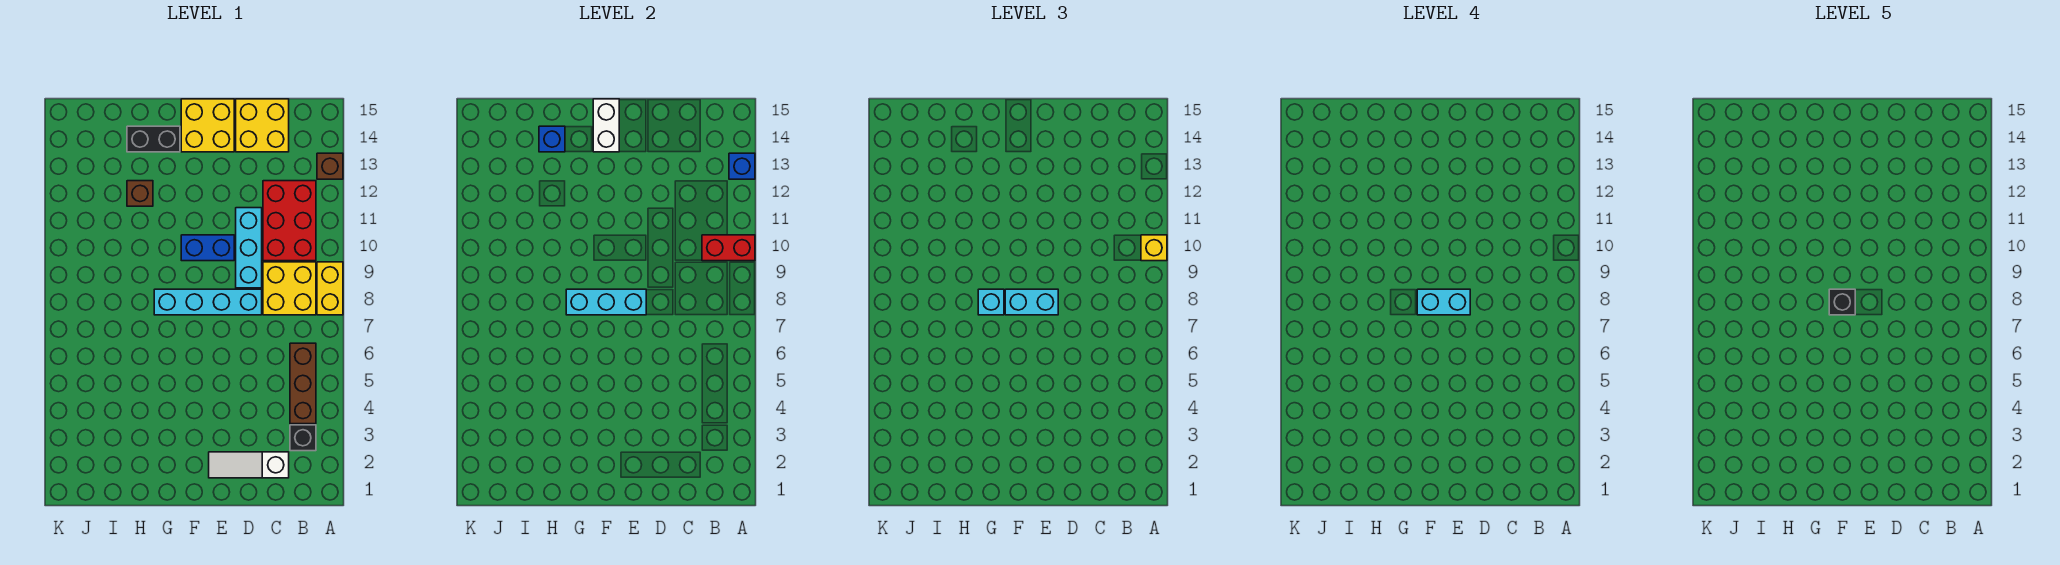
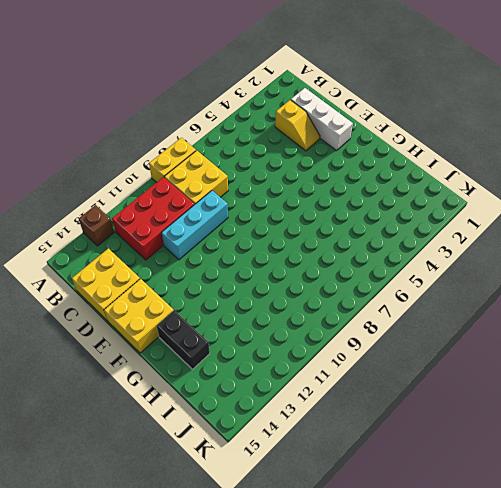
white 1x3 brick [291,88,353,151] -> white 1x3 slope [209,452,289,478]
yellow 1x2 slope [275,100,320,151] -> none
none -> black 1x1 brick [290,425,316,451]
none -> brown 1x3 brick [290,343,316,424]
none -> cyan 1x4 brick [154,289,262,315]

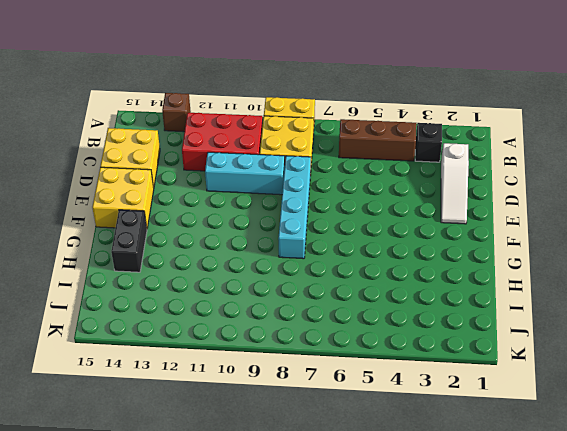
none -> blue 1x2 brick [181,235,234,261]
none -> brown 1x1 brick [127,181,153,206]
none -> red 1x2 brick [702,235,755,261]

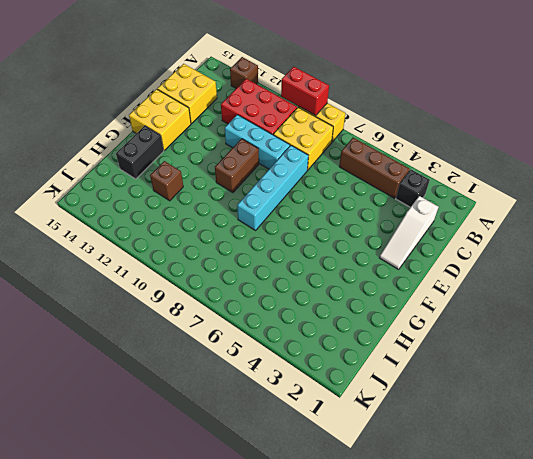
red 1x2 brick [281,67,329,116] -> red 1x2 brick turned to [702,235,755,261]
brown 1x2 brick [215,139,259,193] -> blue 1x2 brick [181,235,234,261]
none -> blue 1x1 brick [729,153,755,179]
none -> cyan 1x3 brick [566,289,646,315]
none -> white 1x2 brick [593,99,619,152]

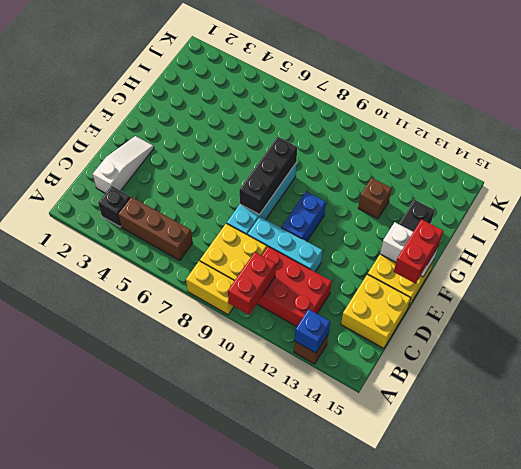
black 1x3 brick [239,137,297,215] -> cyan 1x3 brick [566,289,646,315]
red 1x2 brick [394,219,443,284] -> none
none -> blue 1x1 brick [539,126,565,152]
none -> yellow 1x1 brick [1141,235,1167,261]
none -> cyan 1x2 brick [1005,289,1058,315]

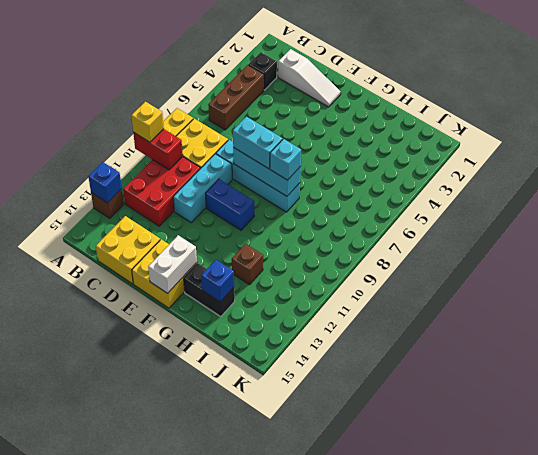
none -> cyan 1x2 brick [1417,289,1470,315]
none -> black 1x1 brick [1829,289,1855,315]

